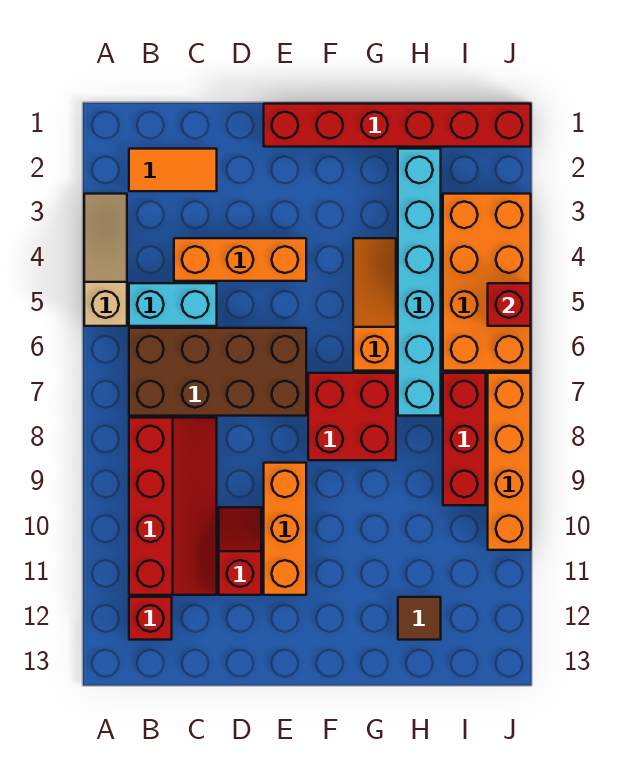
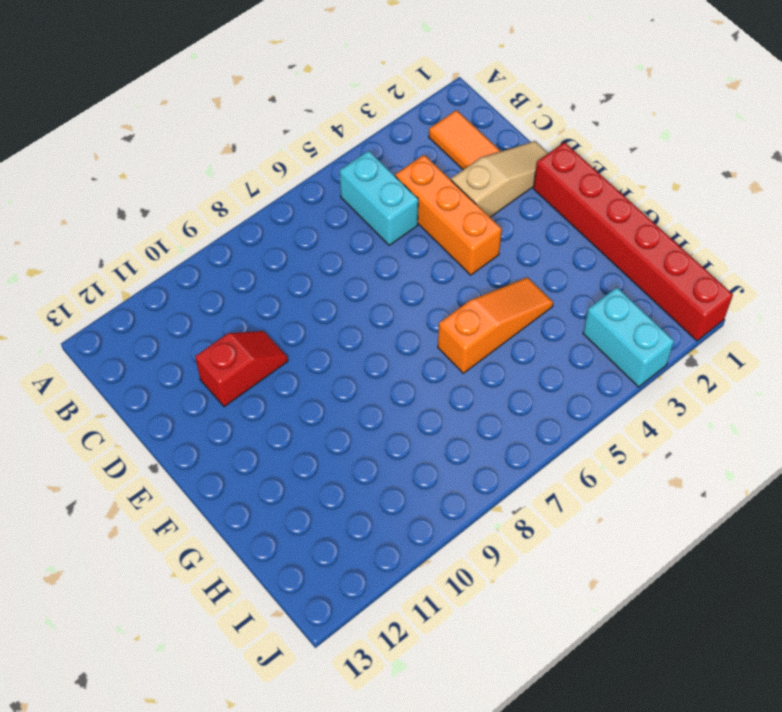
tan 1x3 slope [451,141,548,217] -> tan 1x3 slope moved to [84,194,127,326]
cyan 1x2 brick [583,287,674,387] -> orange 2x4 brick [443,194,531,371]
none -> brown 2x4 brick [129,328,306,416]
none -> red 2x4 slope [129,418,217,595]
none -> red 1x1 brick [129,597,172,640]

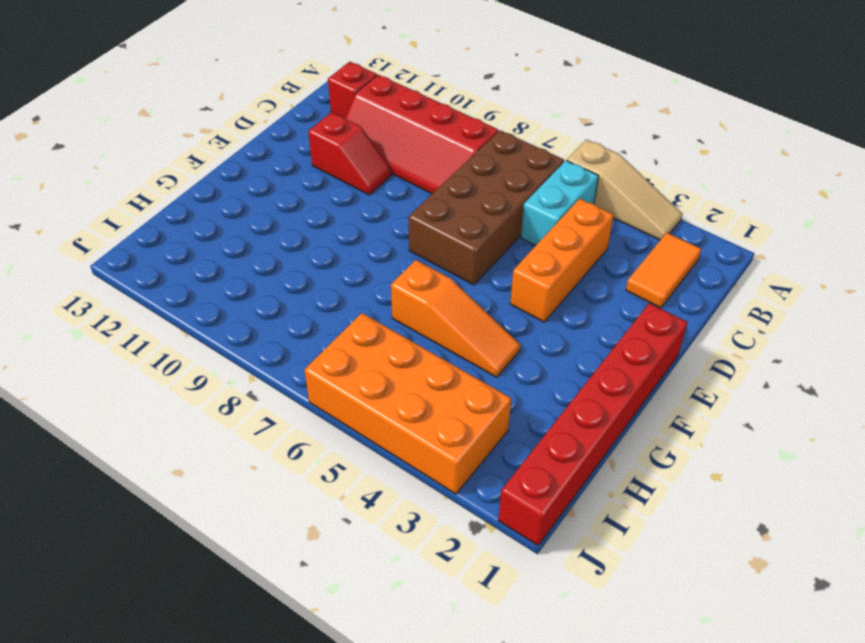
none -> orange 1x3 brick [264,463,306,595]
none -> red 2x2 brick [308,373,396,460]
none -> cyan 1x6 brick [398,149,441,416]

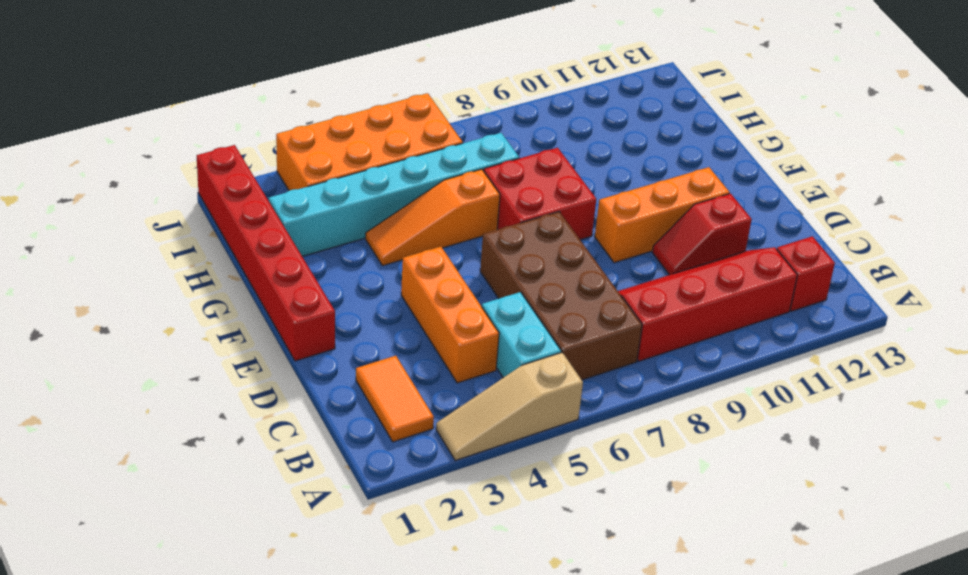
none -> brown 1x1 tile [398,597,441,640]
none -> red 1x3 brick [443,373,486,505]
none -> orange 1x4 brick [488,373,531,550]

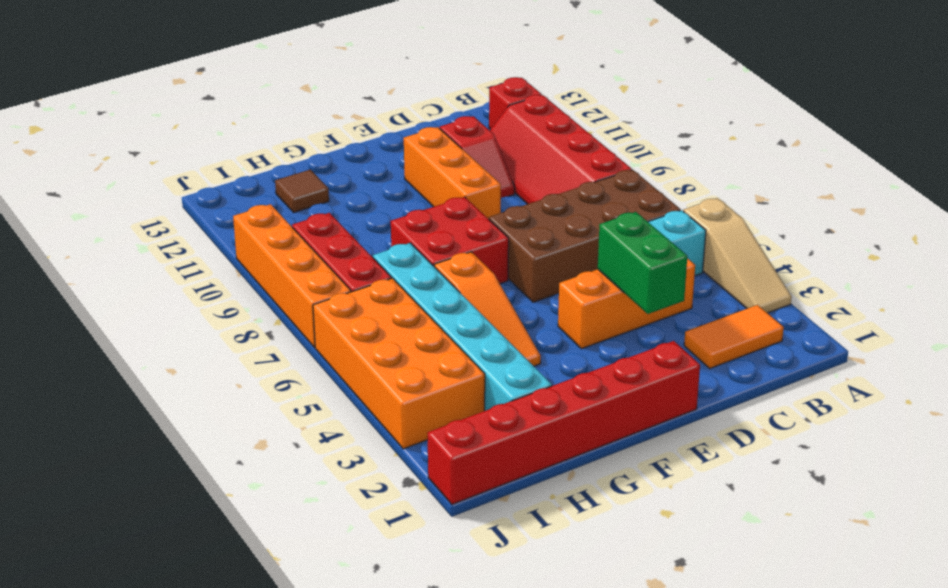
green 1x2 brick [598,212,687,314] -> none
none -> red 1x1 brick [488,283,531,326]

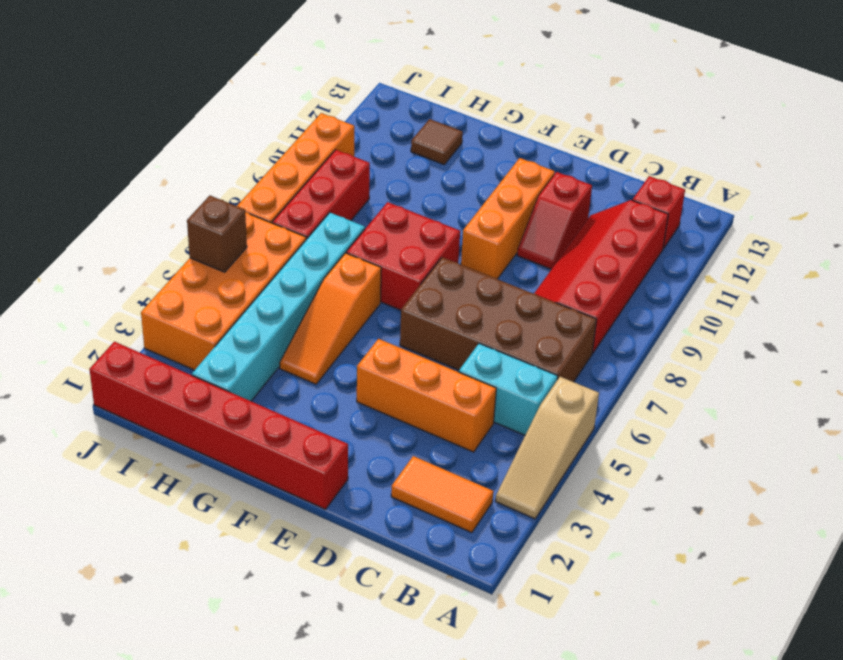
brown 1x1 brick [187,196,247,272] -> red 1x1 brick [488,283,531,326]

